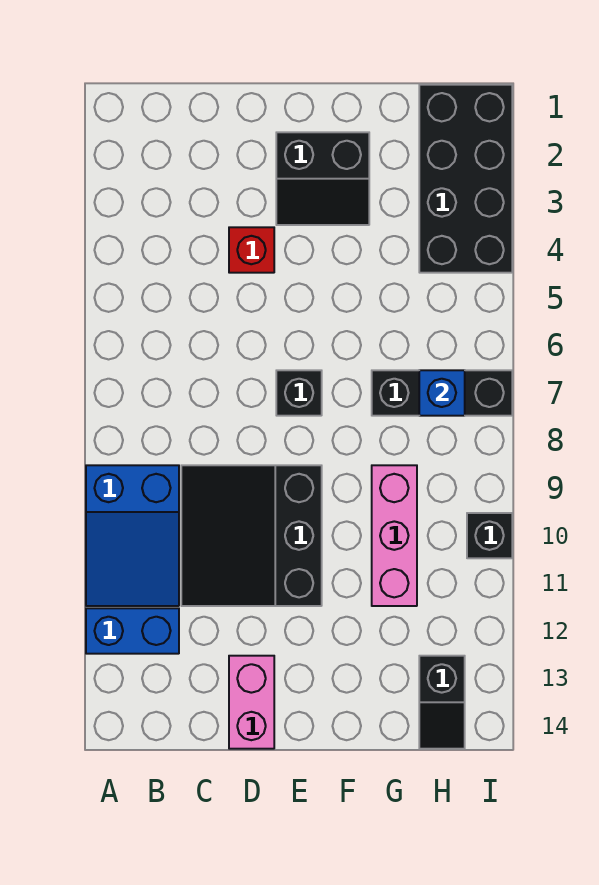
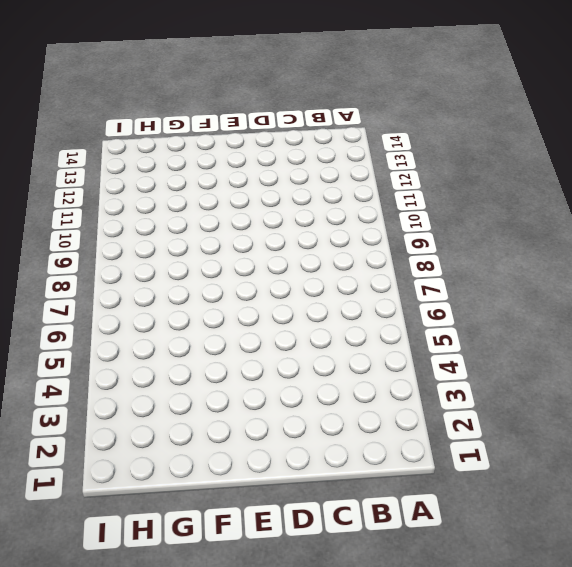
none -> blue 2x3 slope [86,465,179,606]
none -> blue 1x2 brick [86,608,179,654]
none -> black 3x3 slope [181,465,322,606]

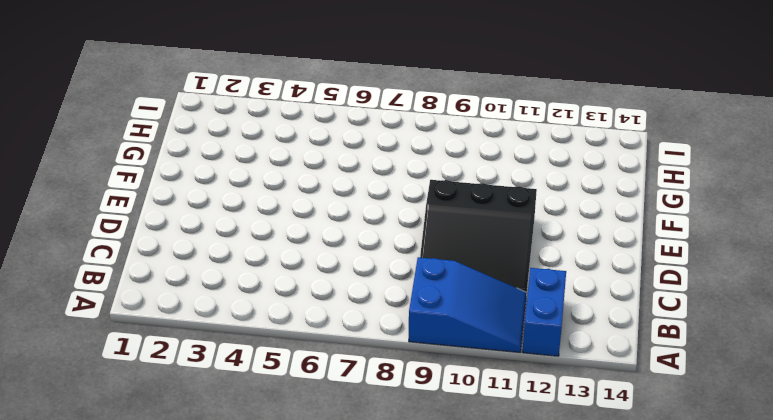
none -> red 1x1 brick [229,227,274,273]
none -> pink 1x2 brick [229,656,274,749]
none -> black 2x2 slope [276,132,369,225]

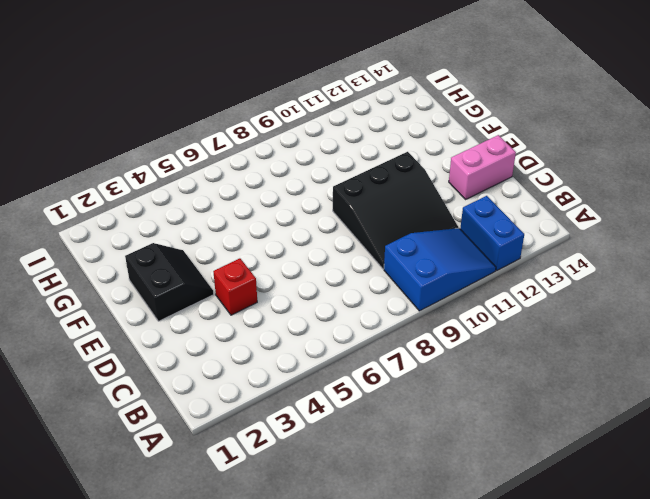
none -> black 1x1 brick [276,370,322,416]
none -> black 1x3 brick [372,370,512,416]
none -> pink 1x3 brick [372,465,417,606]

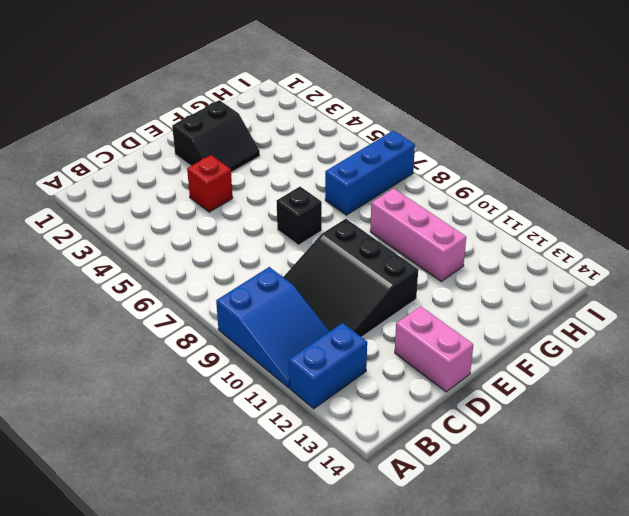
blue 1x3 brick [325,130,415,215] -> black 1x3 brick [372,370,512,416]
none -> black 2x4 brick [419,85,512,273]
none -> black 1x2 slope [419,656,465,749]
none -> black 1x1 brick [467,513,512,558]

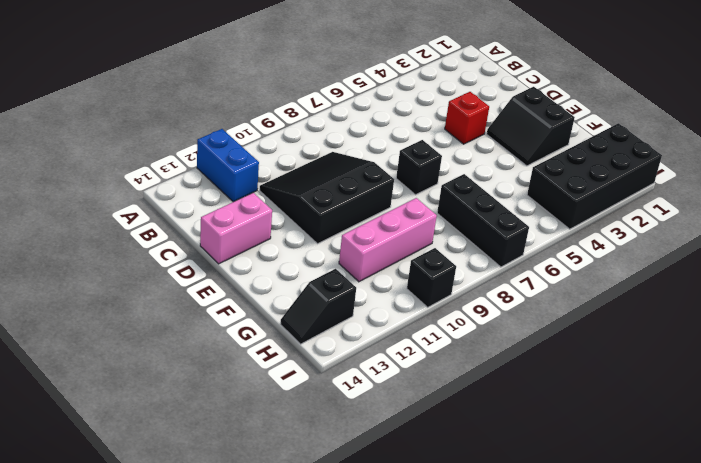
none -> blue 2x3 slope [86,465,179,606]
none -> blue 1x1 brick [419,370,465,416]

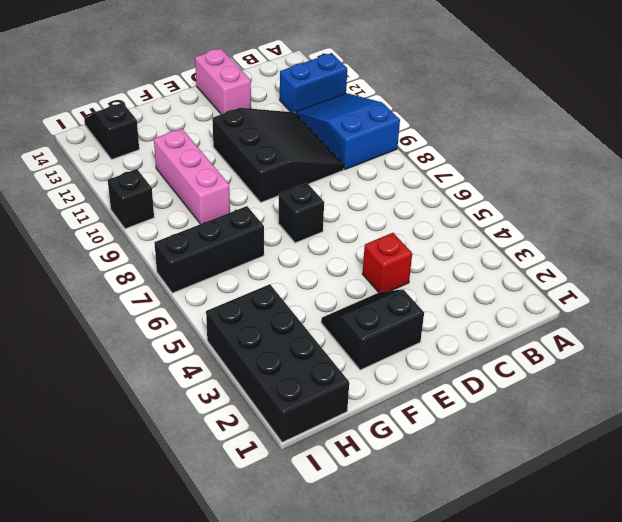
none -> blue 1x1 brick [419,370,465,416]

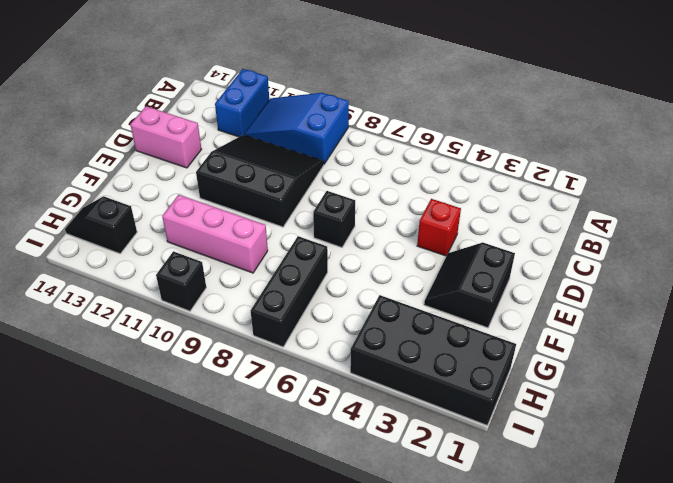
none -> blue 1x1 brick [419,370,465,416]

